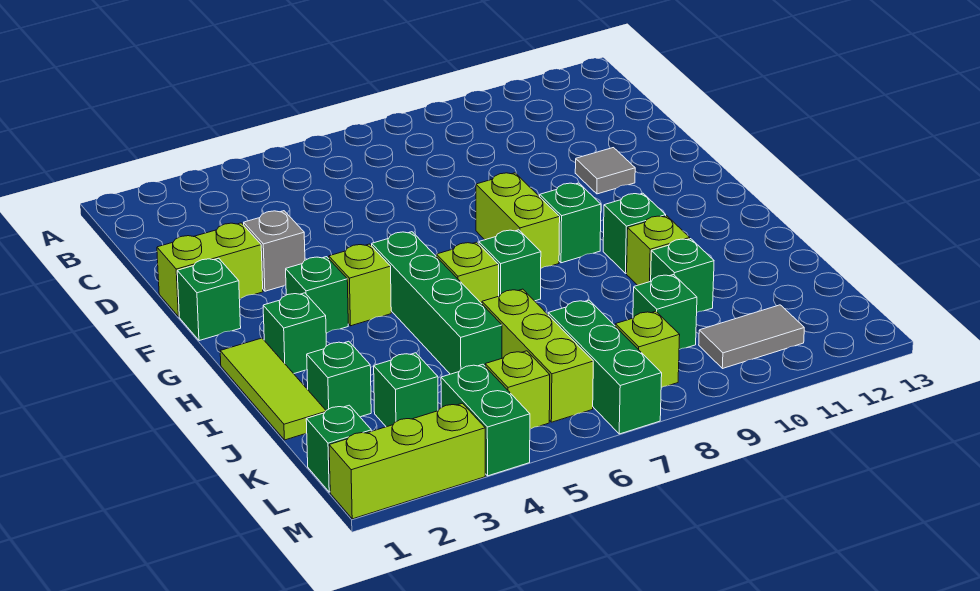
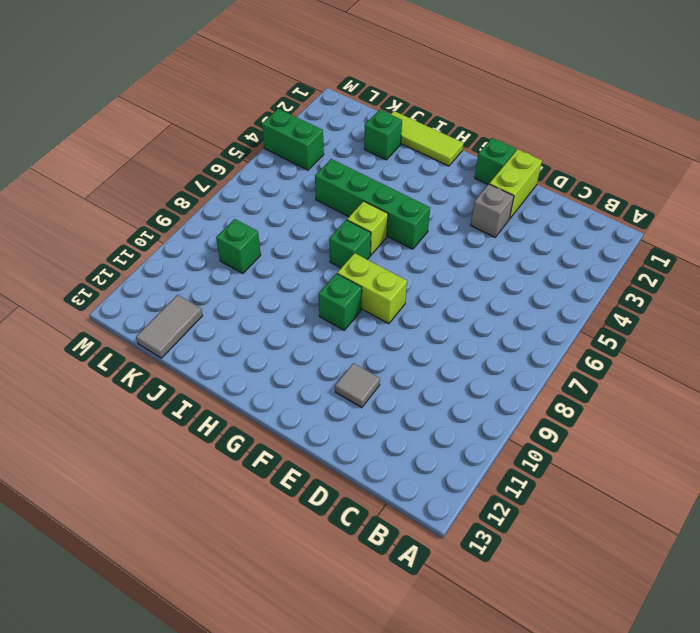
grey 1x2 tile [136,295,203,358] -> grey 1x2 tile moved to [699,305,804,369]
none -> green 1x1 brick [286,257,348,333]
none -> lime 1x1 brick [329,244,391,326]
none -> green 1x1 brick [263,293,326,374]

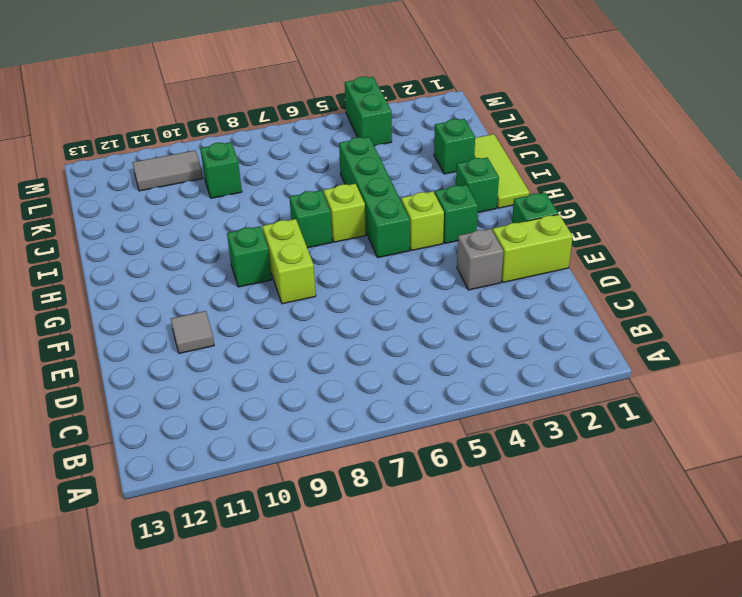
none -> green 1x1 brick [603,193,666,273]
none -> lime 1x1 brick [627,216,690,285]
none -> lime 1x3 brick [482,289,593,422]

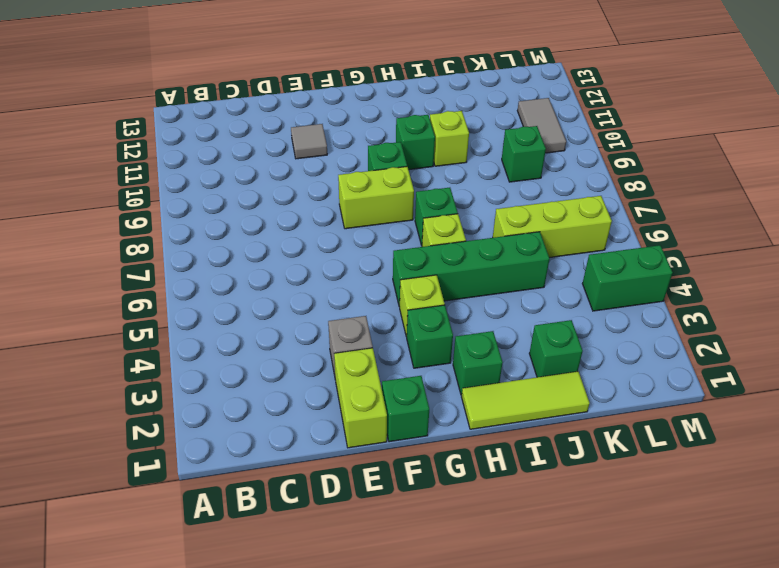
none -> green 1x1 brick [651,239,714,312]
none -> green 1x1 brick [374,353,438,427]
none -> green 1x3 brick [548,300,662,434]

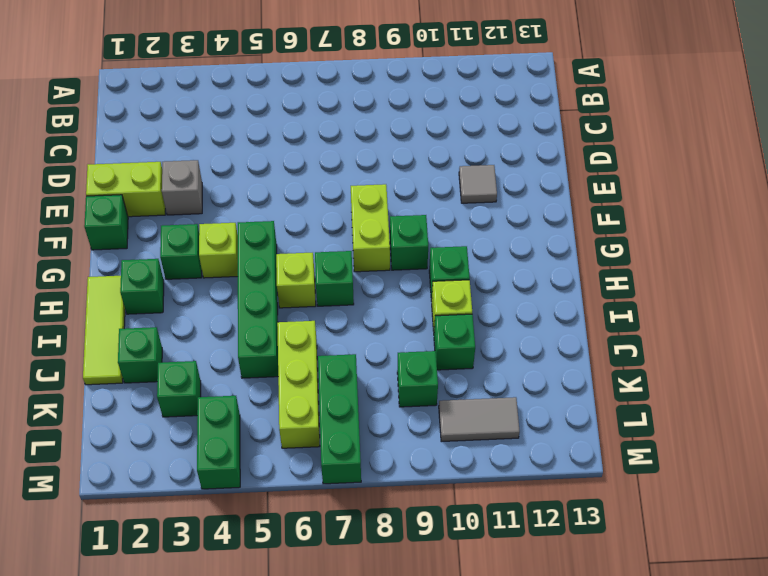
none -> green 1x1 brick [306,405,371,492]
none -> lime 1x1 brick [485,351,550,429]
none -> lime 1x1 brick [615,311,680,388]

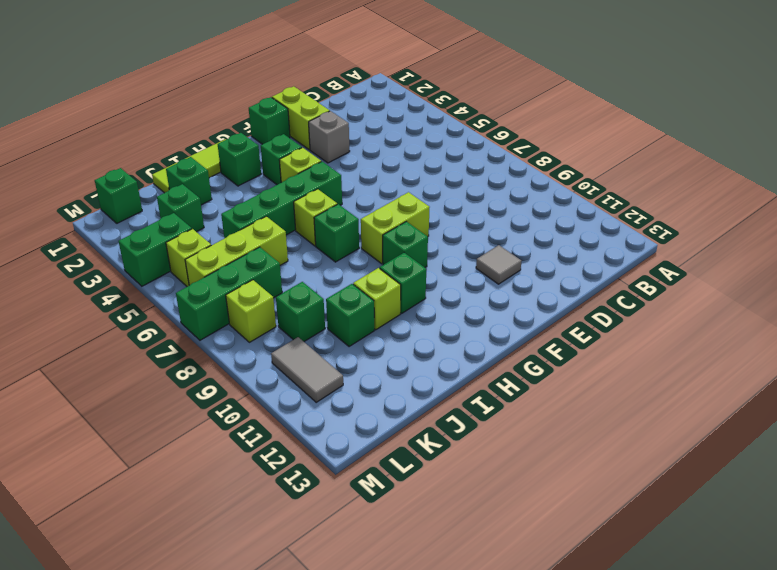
none -> lime 1x3 brick [329,403,485,519]

